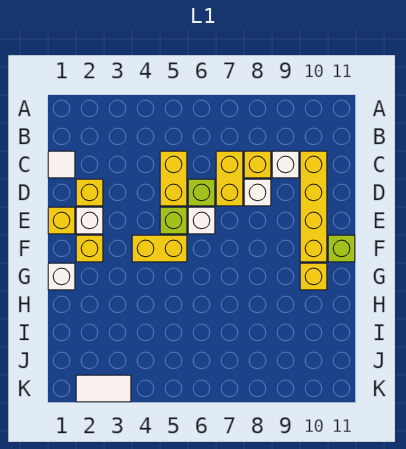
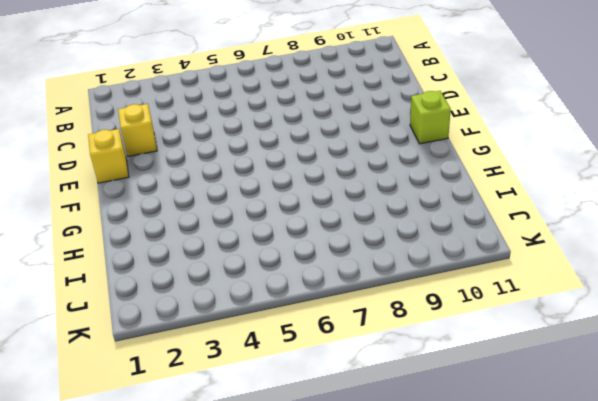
none -> white 1x1 tile [48,151,75,178]
none -> yellow 1x2 brick [160,151,187,206]
none -> yellow 1x2 brick [216,151,243,206]

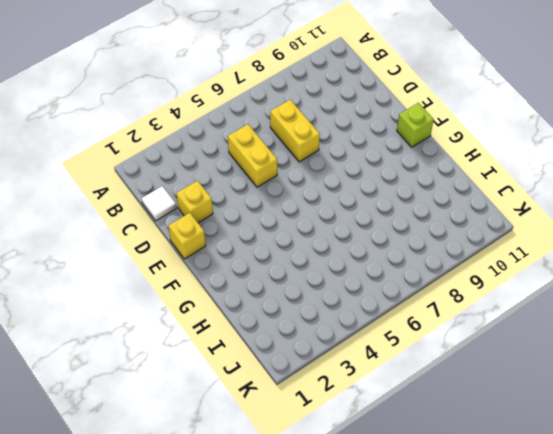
none -> yellow 1x1 brick [244,151,271,178]
none -> white 1x1 brick [272,151,299,178]
none -> yellow 1x4 brick [300,151,327,262]

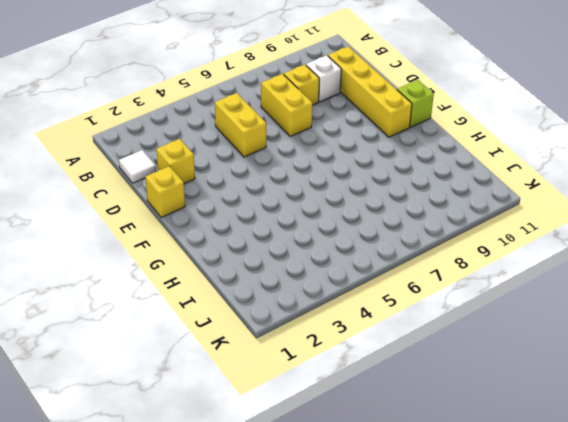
none -> lime 1x1 brick [188,179,215,206]
none -> white 1x1 brick [244,179,271,206]
none -> white 1x1 brick [76,207,103,234]

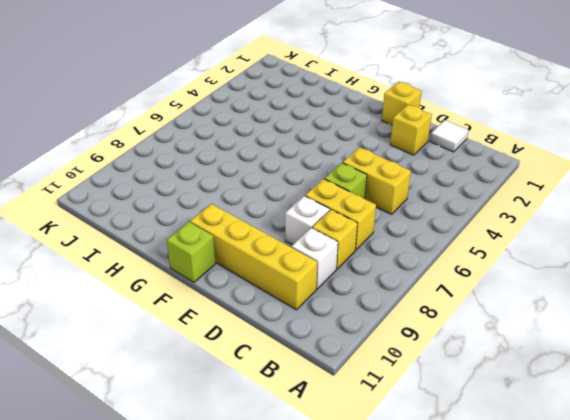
none -> white 1x1 brick [76,207,103,234]
none -> lime 1x1 brick [160,207,187,234]
none -> white 1x1 brick [188,207,215,234]

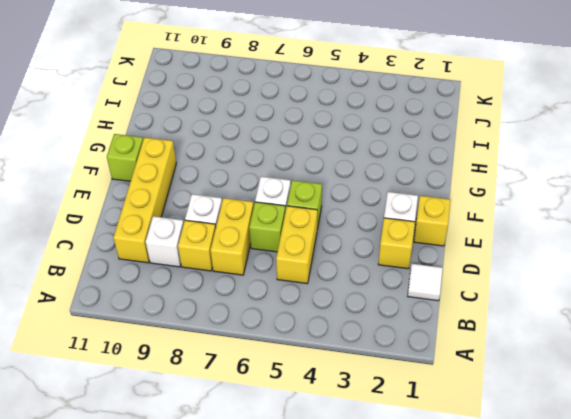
none -> yellow 1x1 brick [76,235,103,262]
none -> yellow 1x2 brick [132,235,187,262]
none -> white 1x1 brick [48,263,75,290]

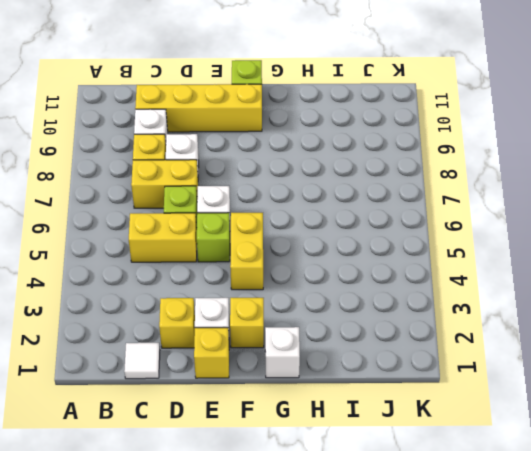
none -> yellow 1x1 brick [300,263,327,290]
none -> white 1x2 tile [76,375,131,402]

